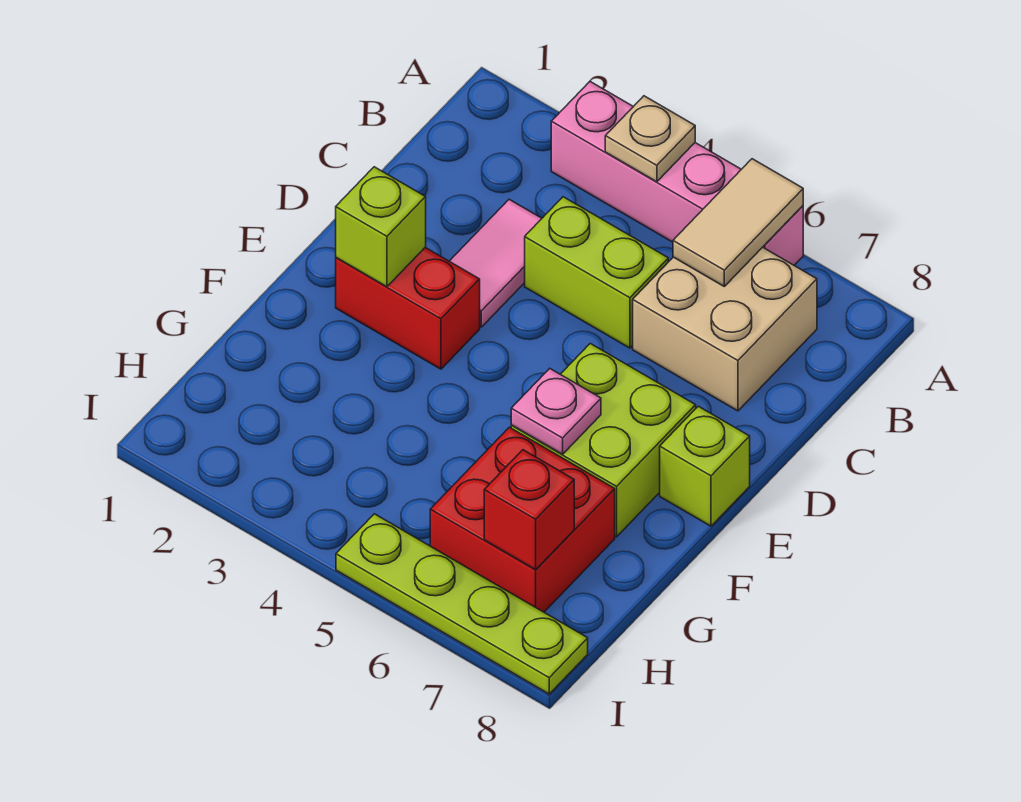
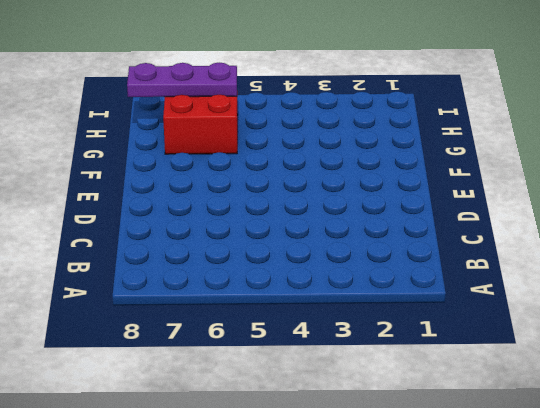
purple 1x3 plate [127,63,237,97] -> red 1x1 brick [484,450,574,570]
none -> pink 1x4 brick [551,82,803,265]
none -> tan 2x2 brick [633,247,817,411]
none -> pink 1x2 tile [449,199,542,327]

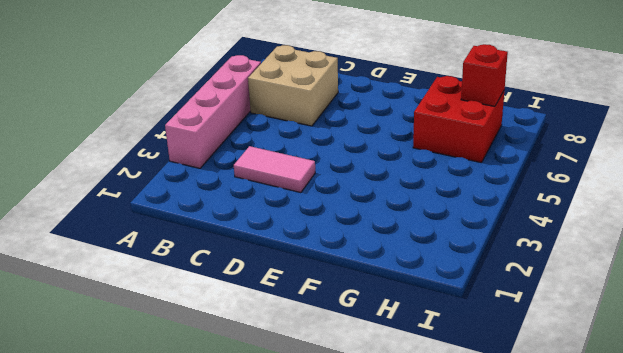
none -> lime 1x2 brick [525,197,668,348]
none -> red 1x2 brick [336,248,480,369]
none -> lime 2x2 brick [511,344,696,537]

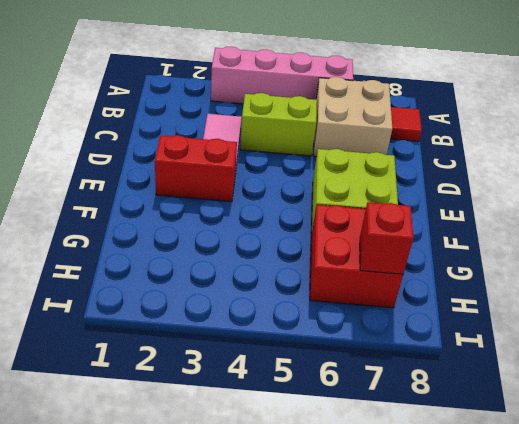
red 1x1 tile [390,107,422,141] -> none
none -> lime 1x1 brick [660,406,750,526]
none -> lime 1x4 plate [336,514,588,694]
none -> tan 1x1 plate [605,96,695,182]

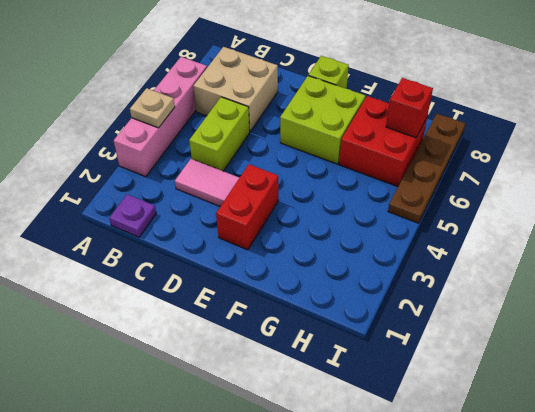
purple 1x1 plate [109,194,156,237] -> none
brown 1x4 plate [388,114,466,223] -> lime 1x4 plate [336,514,588,694]
none -> tan 1x2 tile [673,159,803,286]
none -> lime 1x1 brick [336,167,426,287]
none -> pink 1x1 plate [511,369,601,454]

